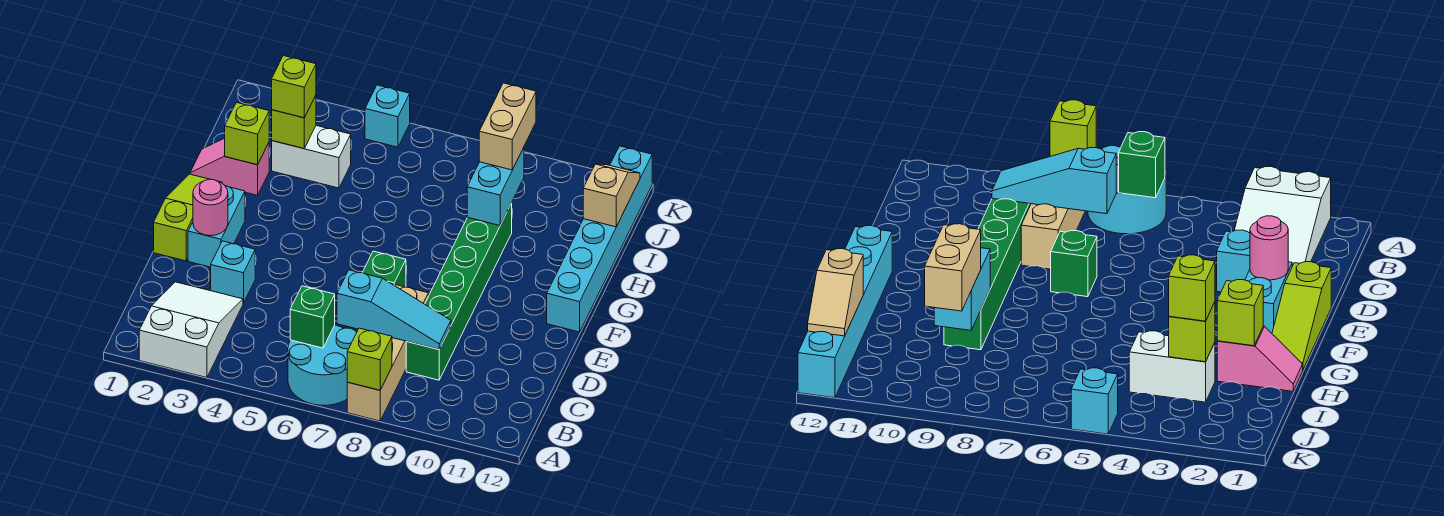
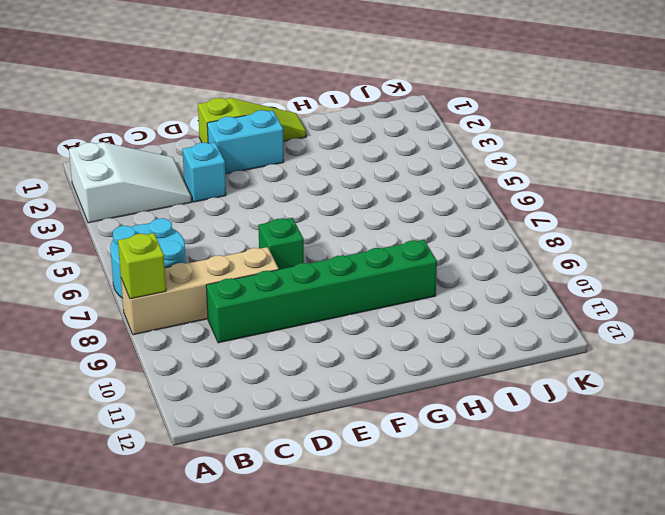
none -> cyan 1x6 brick [547,146,652,332]
none -> pink 1x2 slope [190,138,269,195]
none -> white 1x2 brick [272,125,351,188]

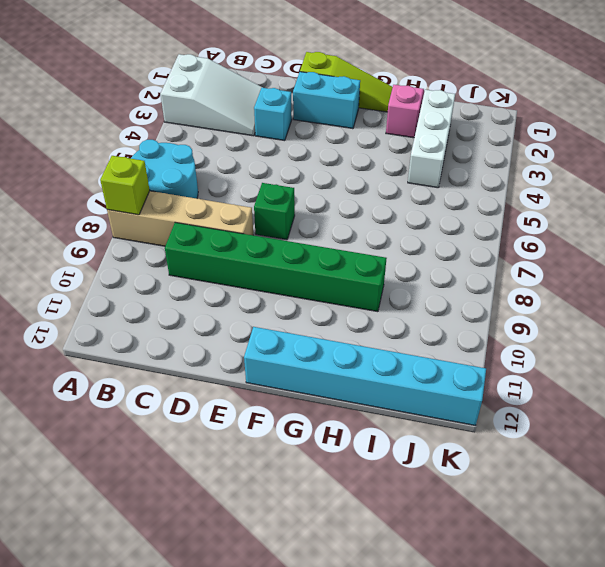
white 1x3 brick [408,90,455,188] -> white 1x2 brick [272,125,351,188]
none -> cyan 1x1 brick [365,85,410,147]
none -> green 1x1 brick [290,286,335,348]
none -> cyan 1x3 slope [337,270,451,349]

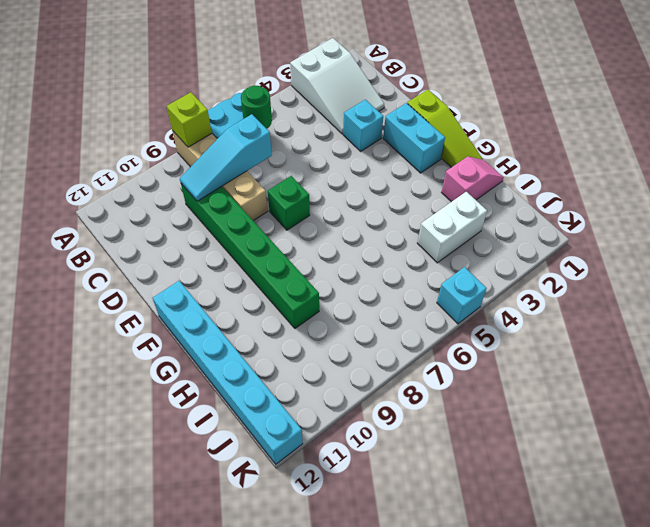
green 1x1 round brick [241,85,272,129] -> green 1x1 brick [290,286,335,348]
none -> pink 1x1 round brick [193,179,228,236]
none -> lime 1x1 brick [225,103,269,165]
none -> cyan 1x2 brick [467,147,524,226]

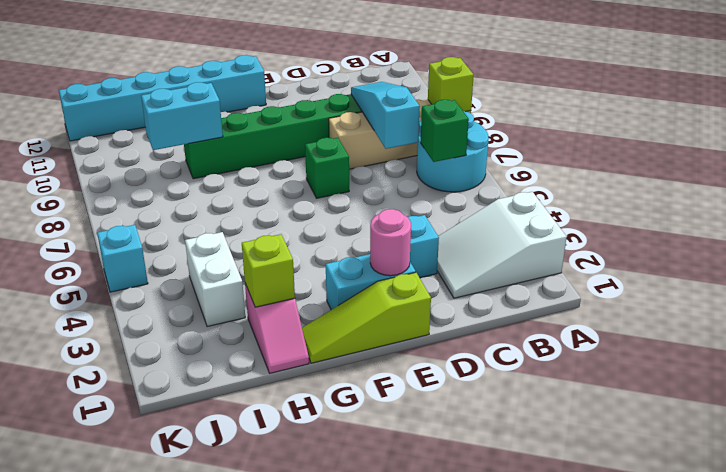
none -> lime 1x1 brick [272,95,316,149]
none -> tan 1x2 slope [583,164,640,227]
none -> lime 1x1 brick [272,56,316,118]

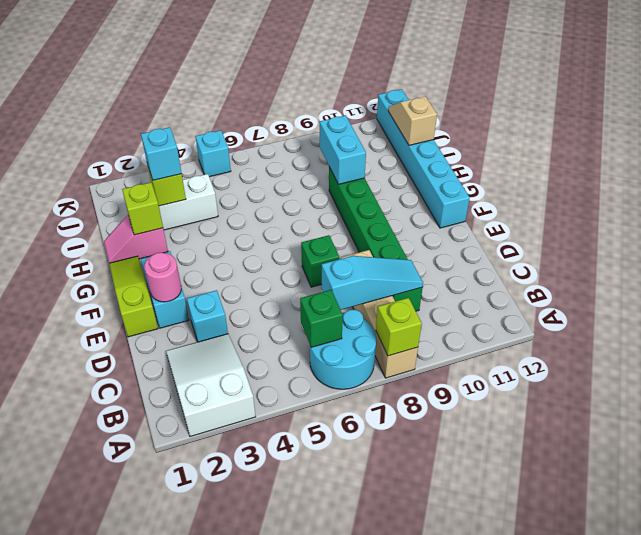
cyan 1x1 brick [141,127,182,180] -> lime 1x1 brick [272,56,316,118]
none -> tan 1x2 brick [479,83,536,170]

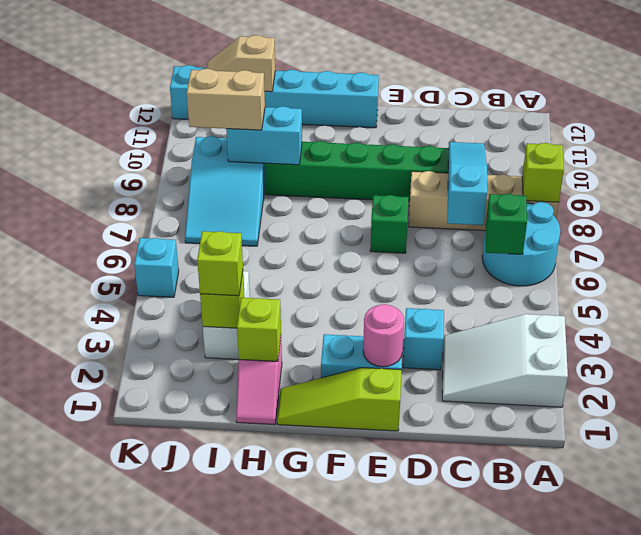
cyan 2x3 slope [185,136,265,246] -> none

